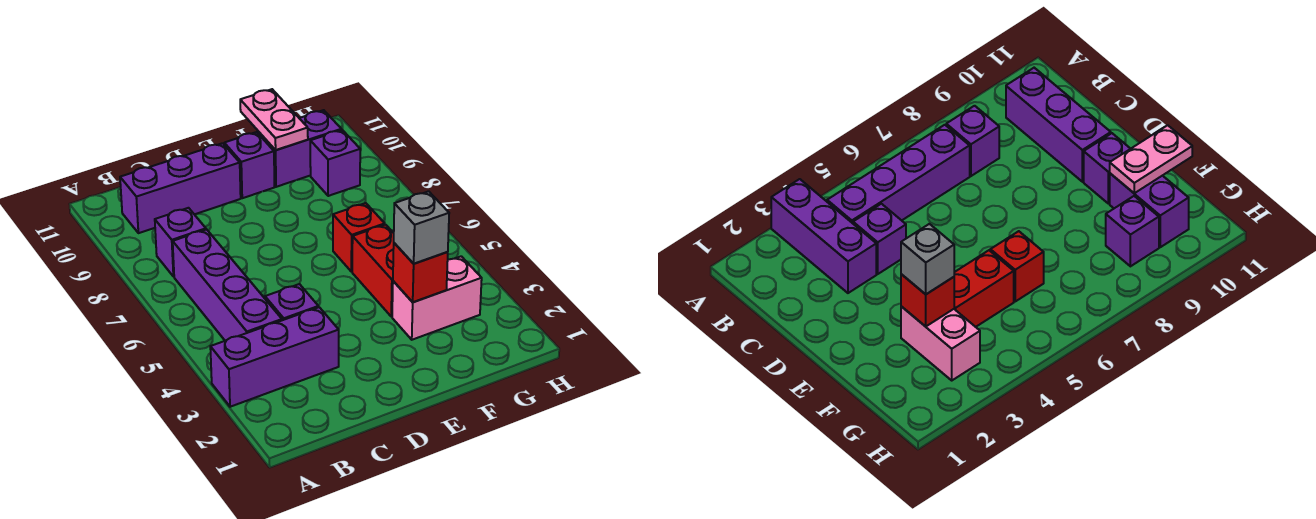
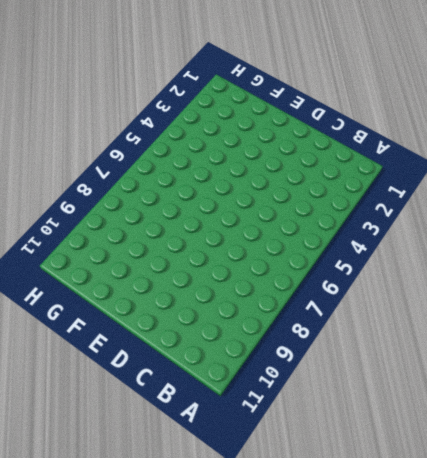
none -> purple 1x3 brick [210,307,339,407]
none -> purple 1x4 brick [173,229,282,341]
none -> purple 1x1 brick [155,208,206,277]

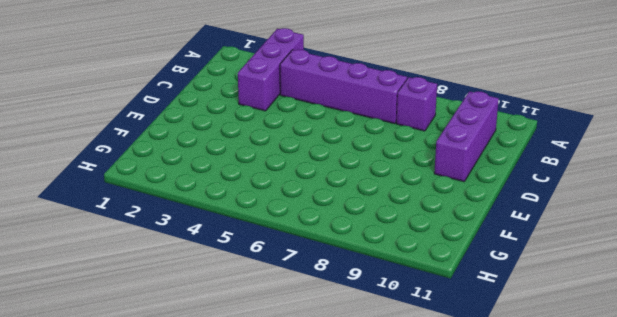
none -> purple 1x1 brick [265,284,318,320]
none -> purple 1x1 brick [224,132,275,198]
none -> pink 1x2 brick [392,256,482,340]

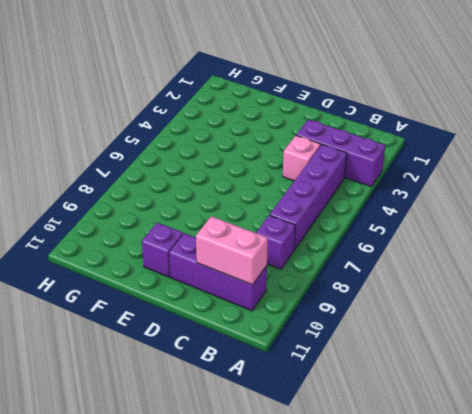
pink 1x2 brick [196,216,268,285] -> pink 1x2 brick moved to [392,256,482,340]
pink 1x1 brick [283,136,320,181] -> purple 1x1 brick [265,284,318,320]
none -> red 1x2 brick [352,225,394,317]
none -> red 1x1 brick [333,203,385,272]
none -> purple 1x2 brick [258,110,341,187]

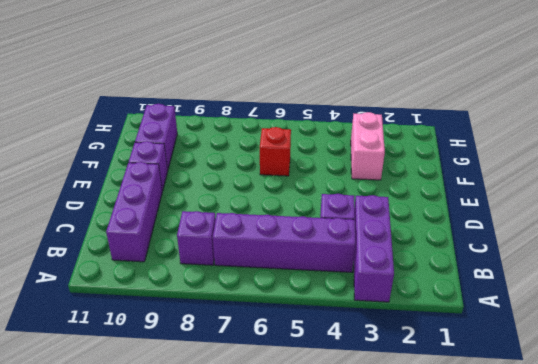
none -> red 1x2 brick [352,225,394,317]
none -> purple 1x1 brick [310,130,360,196]
none -> red 1x1 brick [393,243,448,302]

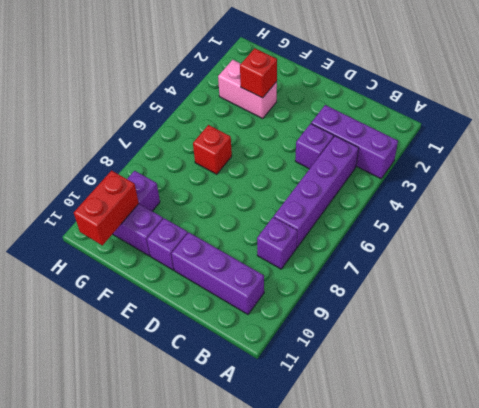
red 1x2 brick [74,171,139,245] -> red 1x2 brick moved to [352,225,394,317]
none -> pink 1x2 plate [240,89,308,150]
none -> grey 1x1 brick [394,191,449,264]

